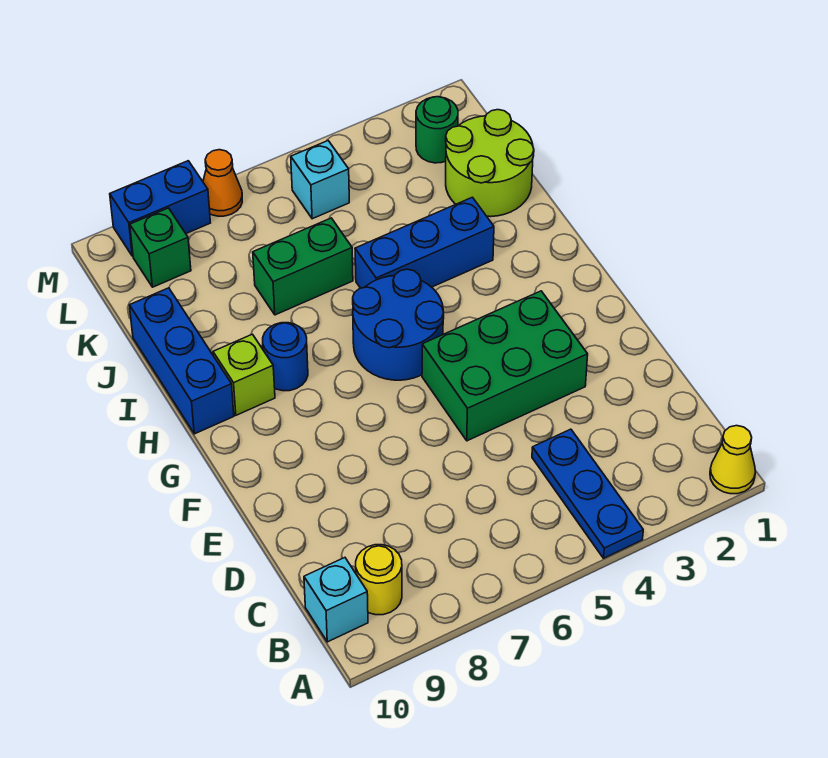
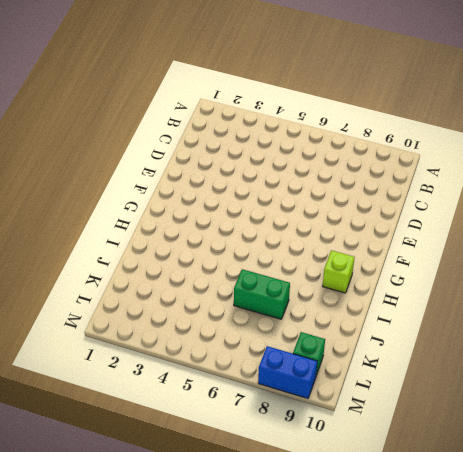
none -> yellow 1x1 cone [710,426,755,494]
none -> blue 1x3 plate [532,429,643,558]
none -> yellow 1x1 round brick [356,545,402,615]

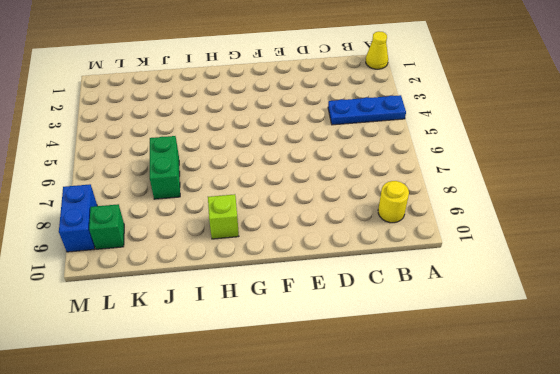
none -> cyan 1x1 brick [304,558,368,642]
none -> green 2x3 brick [422,291,588,441]
none -> blue 2x2 round brick [353,269,444,380]

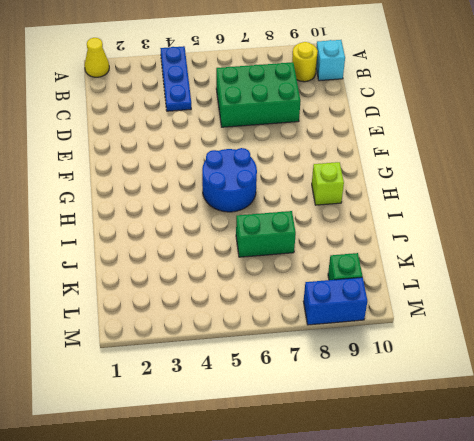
green 2x3 brick [216,62,301,127] -> green 2x3 brick moved to [422,291,588,441]
none -> blue 1x1 round brick [263,323,308,391]
none -> blue 1x3 brick [129,288,234,434]
none -> blue 1x3 brick [355,197,494,288]

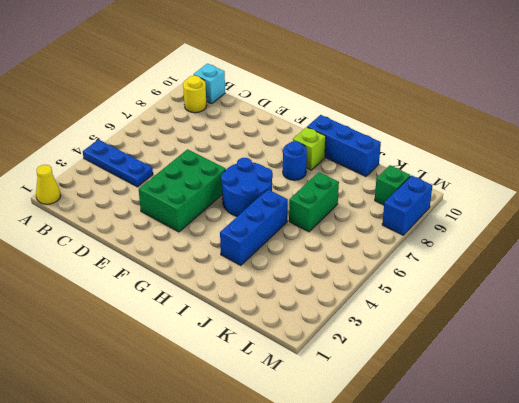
none -> lime 2x2 round brick [446,110,534,217]
none -> green 1x1 round brick [416,97,458,163]
none -> cyan 1x1 brick [291,141,349,219]

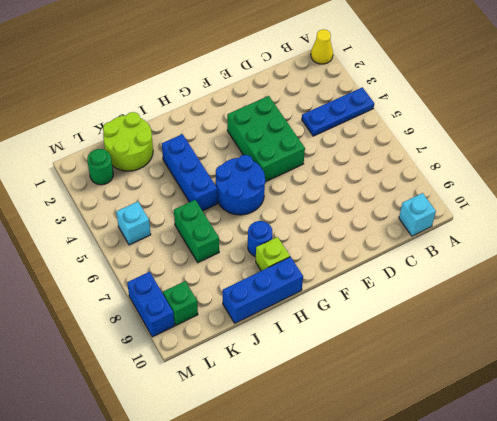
none -> yellow 1x1 round brick [356,545,402,615]
none -> orange 1x1 cone [203,150,242,216]

